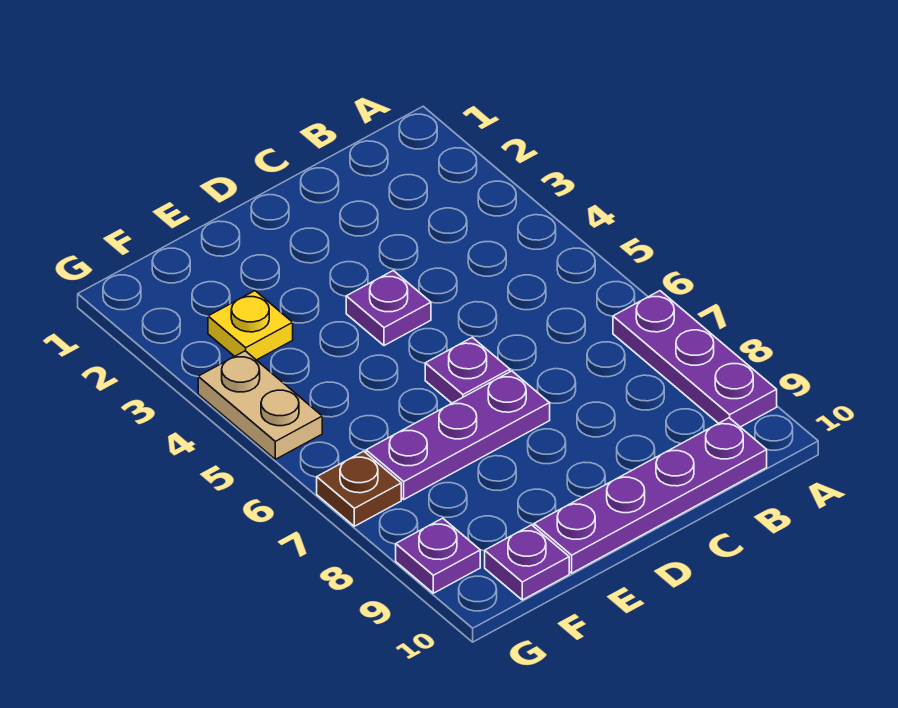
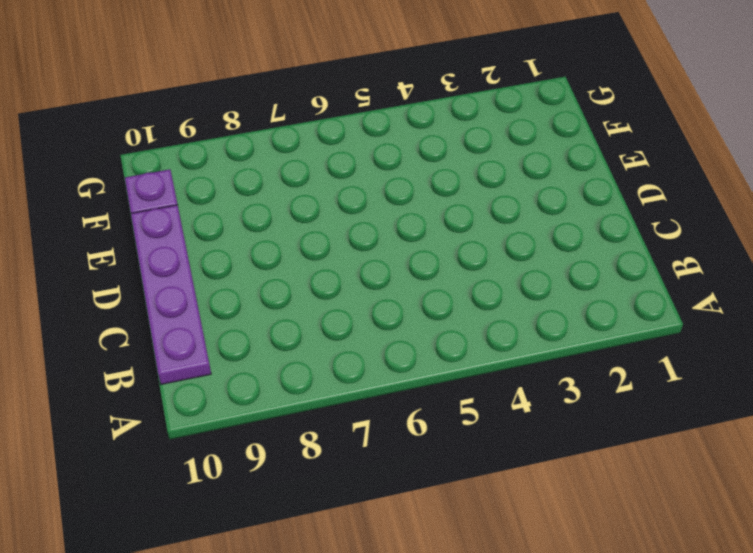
none -> purple 1x3 plate [613,291,777,427]
none -> purple 1x1 plate [346,271,431,346]

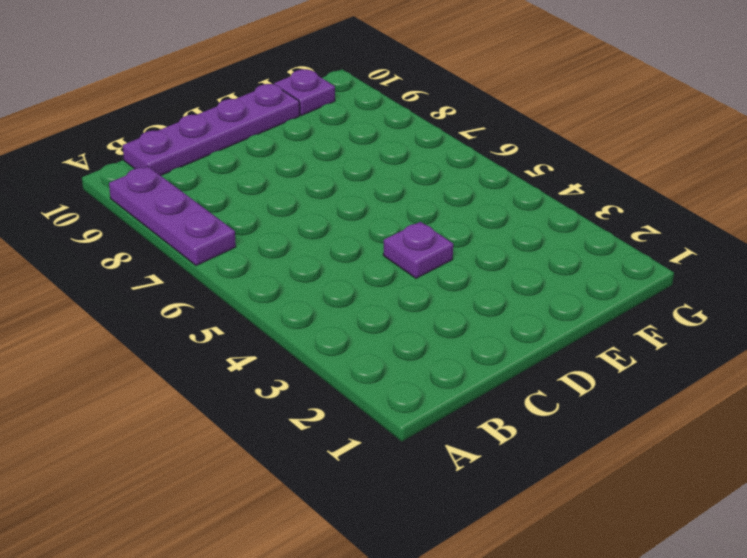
none -> purple 1x1 plate [425,337,510,403]
none -> purple 1x3 plate [366,371,550,499]

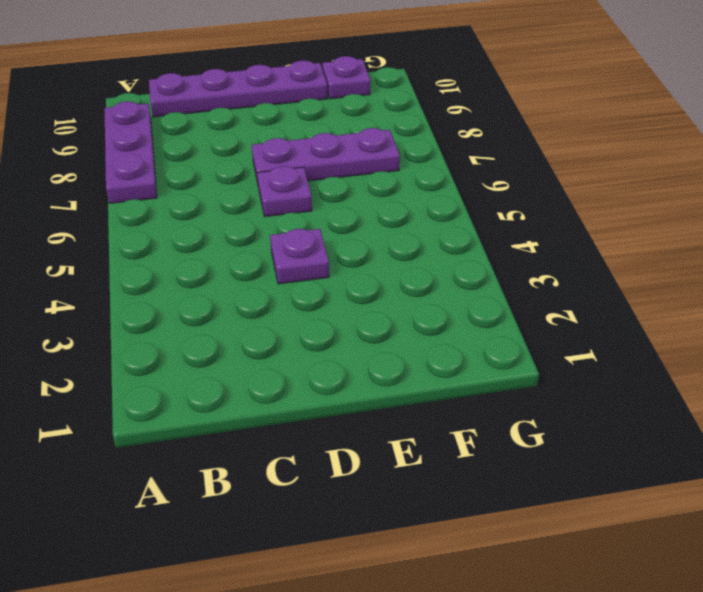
none -> yellow 1x1 plate [208,291,293,360]
none -> tan 1x2 plate [198,351,322,459]

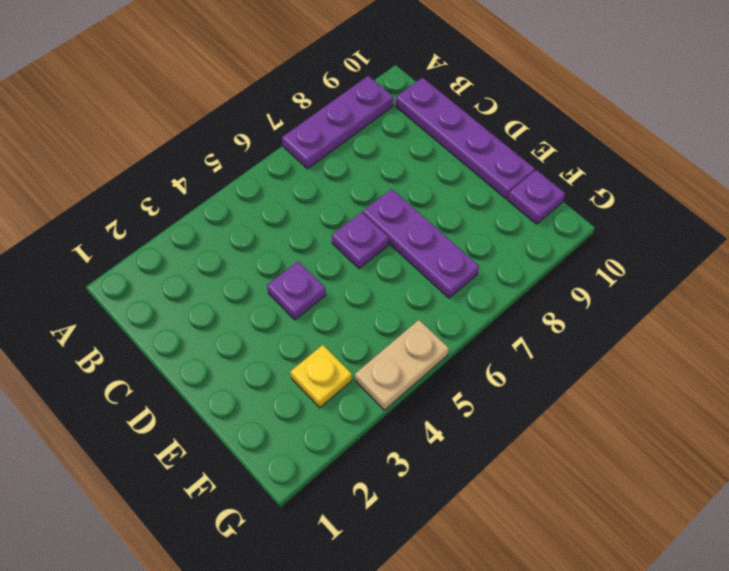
none -> brown 1x1 plate [317,451,401,526]
none -> purple 1x1 plate [396,518,480,593]

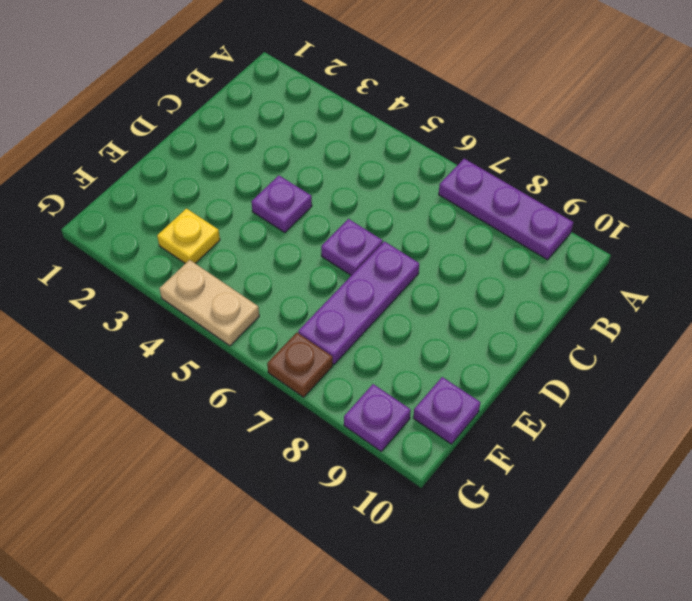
none -> purple 1x4 plate [534,418,767,573]

